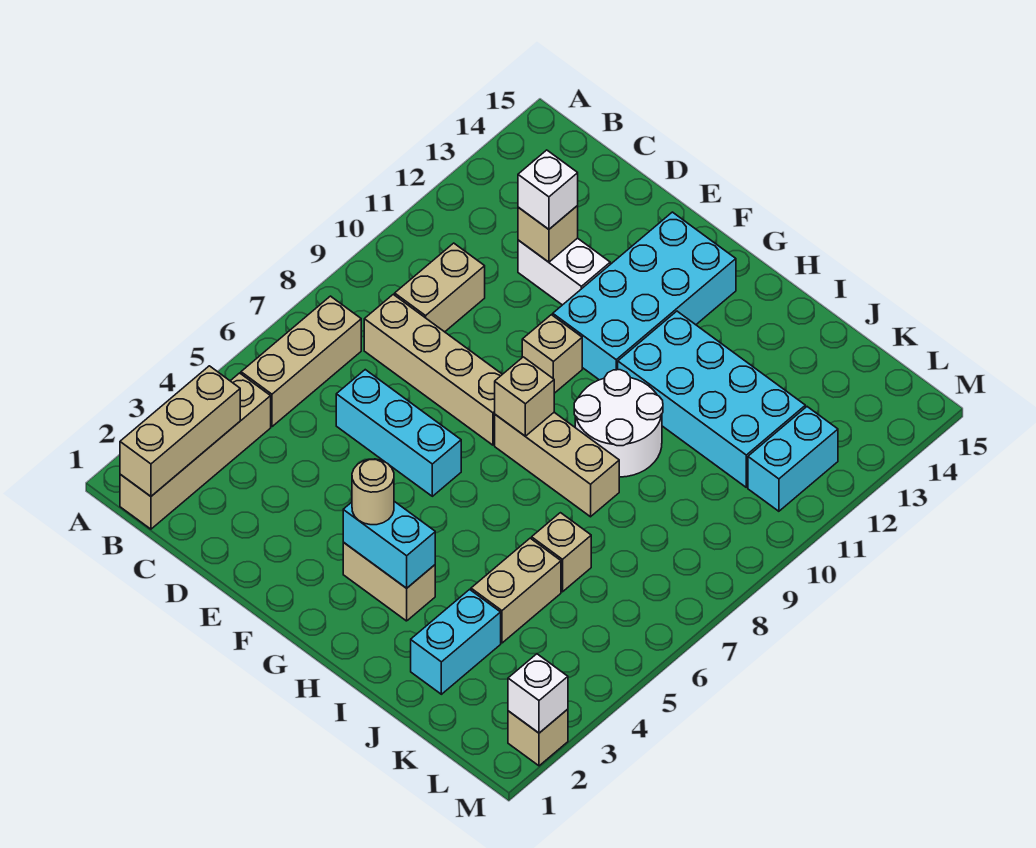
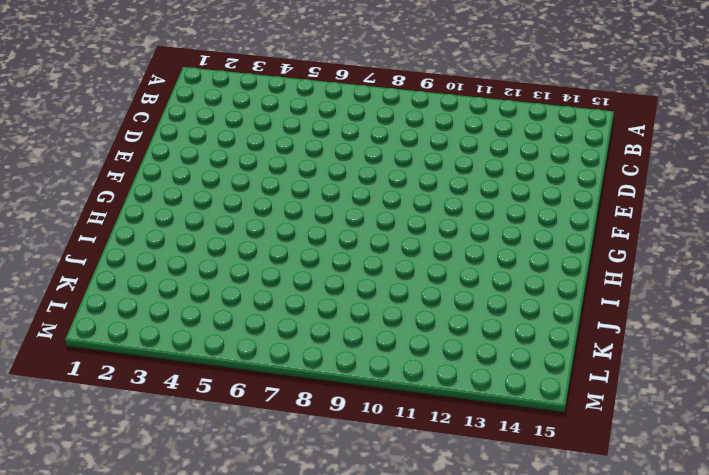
none -> tan 1x4 brick [120,373,271,529]
none -> tan 1x3 brick [241,296,361,427]
none -> tan 1x4 brick [364,294,502,445]

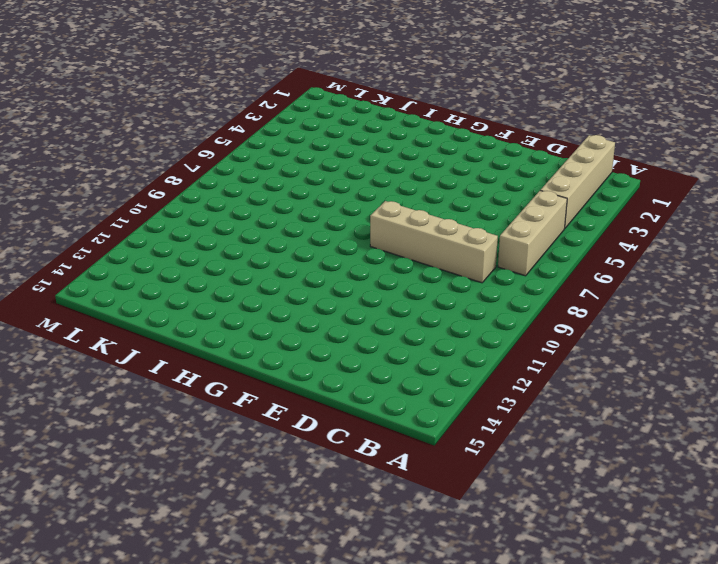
none -> tan 1x2 brick [395,243,485,332]
none -> cyan 1x3 brick [336,370,461,496]
none -> white 1x2 brick [518,238,610,305]

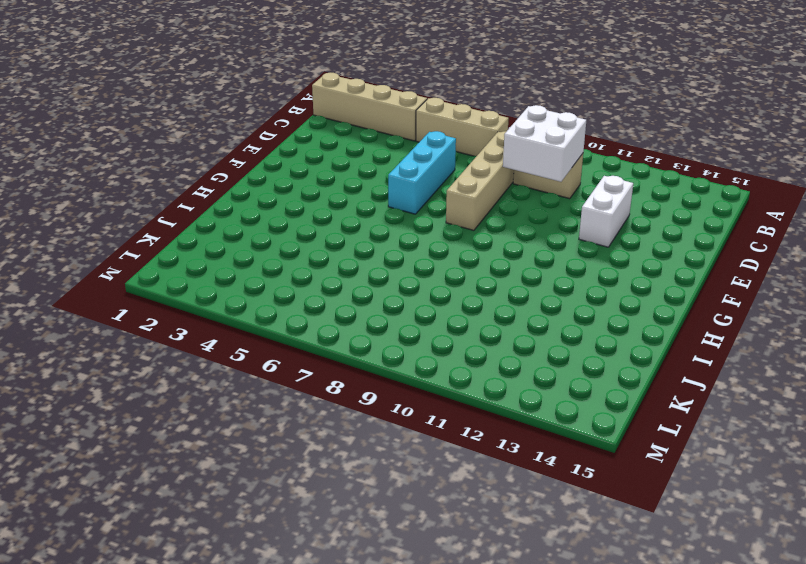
white 2x2 brick [503,105,586,182] -> none
none -> tan 1x1 brick [522,315,582,393]
none -> cyan 2x4 brick [553,212,736,380]
none -> tan 1x2 brick [343,542,435,621]

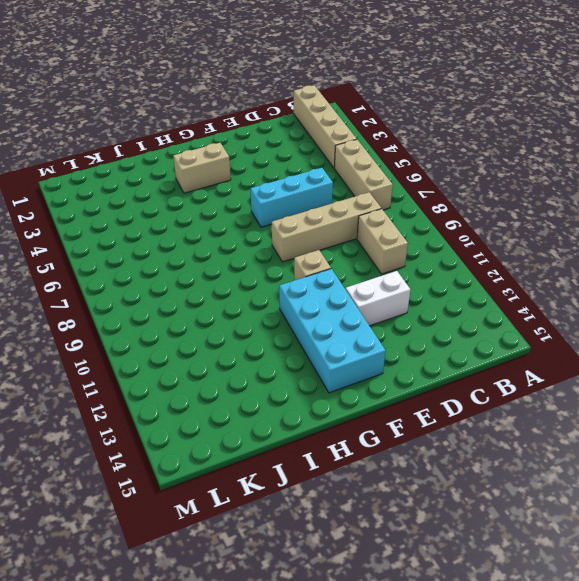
none -> tan 1x3 brick [495,412,619,517]
none -> white 2x2 round brick [574,370,663,477]
none -> cyan 2x4 brick [618,311,805,487]

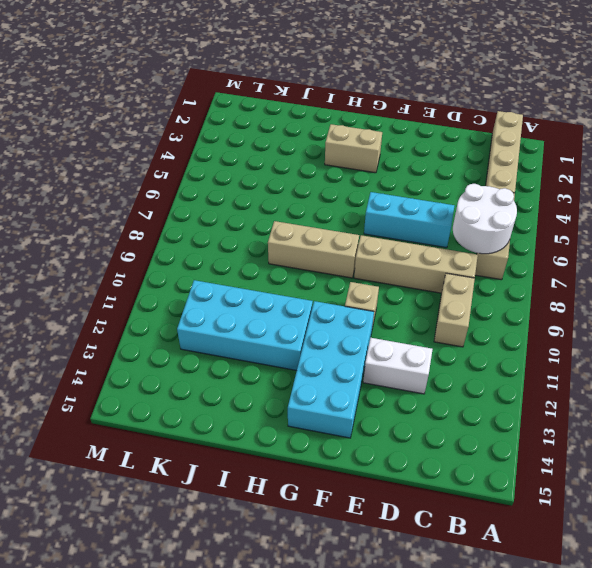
white 2x2 round brick [453,184,517,254] -> white 2x2 round brick moved to [574,370,663,477]
none -> cyan 1x2 brick [411,589,501,694]
none -> tan 1x2 brick [471,538,561,643]
none -> tan 1x1 brick [532,513,591,592]

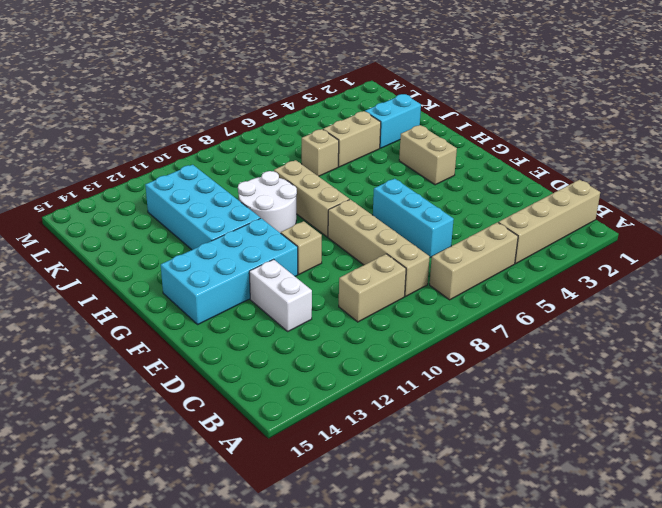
none -> cyan 1x2 brick [748,407,838,511]
none -> tan 1x1 brick [508,709,568,766]
none -> tan 1x3 brick [120,366,240,496]

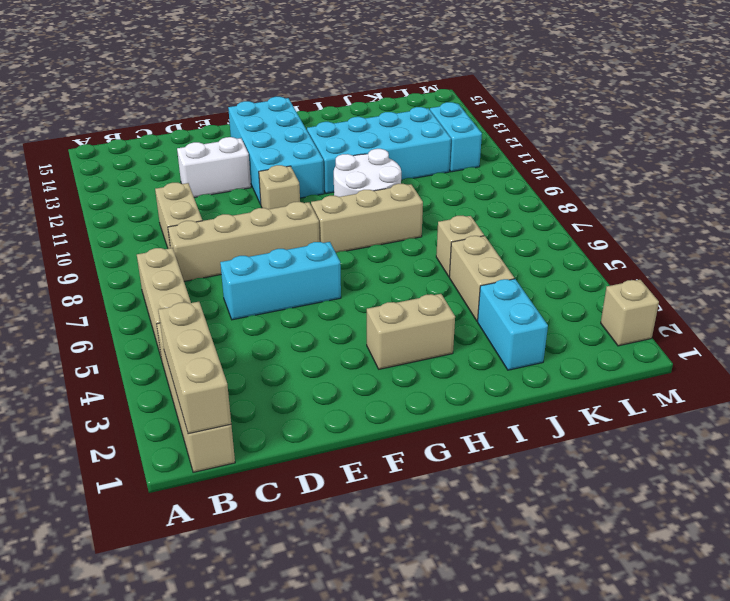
none -> tan 1x1 brick [518,206,578,262]
none -> cyan 1x2 brick [343,501,435,588]
none -> tan 1x1 brick [495,357,554,436]

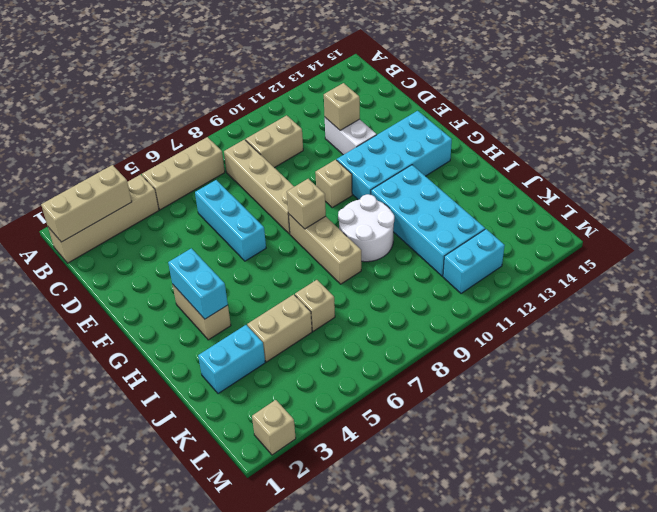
none -> white 1x1 brick [508,654,568,733]
none -> white 1x1 brick [518,150,578,229]
none -> tan 1x1 round brick [352,459,394,525]

